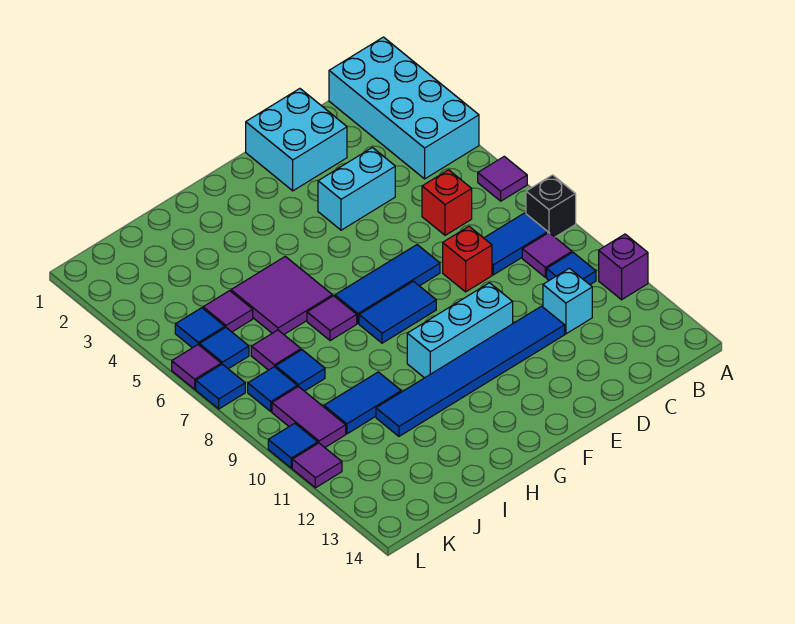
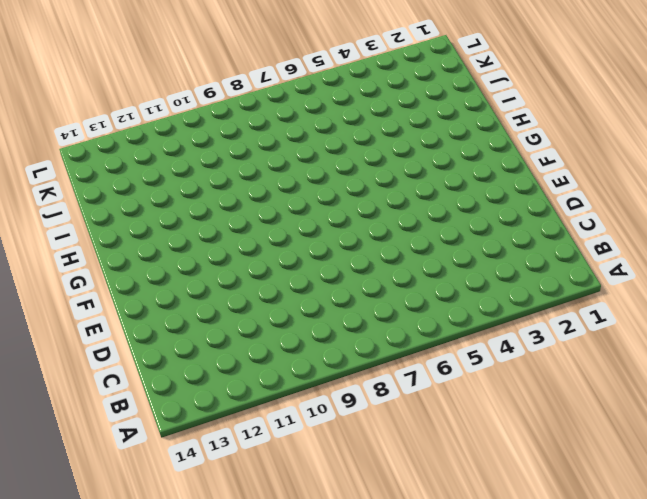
none -> cyan 2x4 brick [329,37,479,179]
none -> purple 1x1 tile [478,156,527,201]
none -> black 1x1 brick [526,175,576,237]
none -> purple 1x1 brick [599,234,648,300]

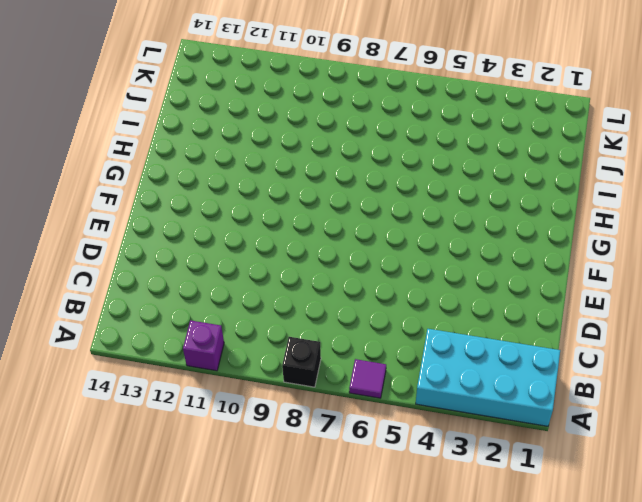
none -> blue 1x2 tile [484,213,548,275]
none -> purple 1x1 tile [522,233,572,277]
none -> blue 1x1 tile [547,253,596,285]
none -> red 1x1 brick [422,170,472,235]

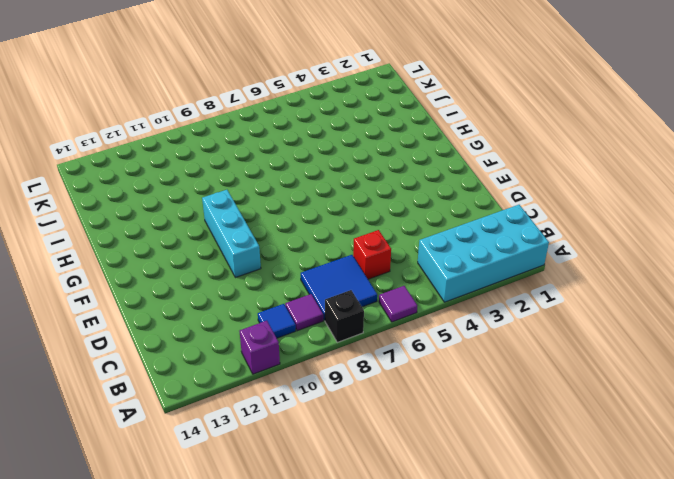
blue 2x2 tile [301,255,377,320] -> blue 1x2 tile [484,213,548,275]
none -> cyan 1x1 brick [543,268,592,334]
none -> cyan 2x2 brick [246,89,347,191]
none -> cyan 1x2 brick [318,148,395,230]
none -> red 1x1 brick [443,226,492,292]

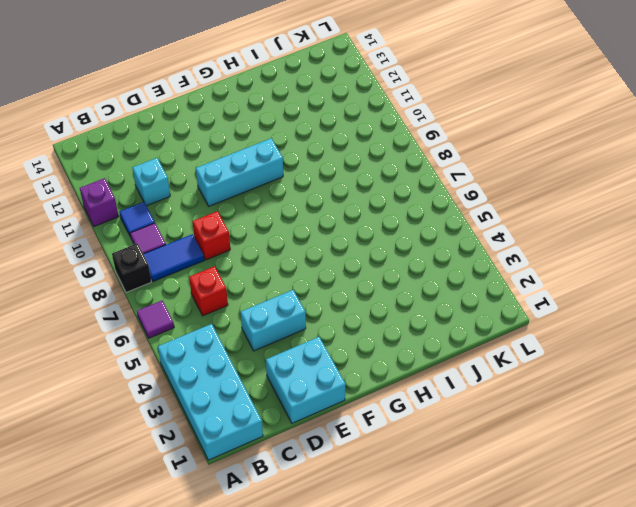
none -> blue 1x6 tile [376,306,565,436]
none -> blue 1x3 tile [335,245,440,323]
none -> blue 1x2 tile [359,281,436,343]
none -> purple 2x2 tile [231,256,332,334]

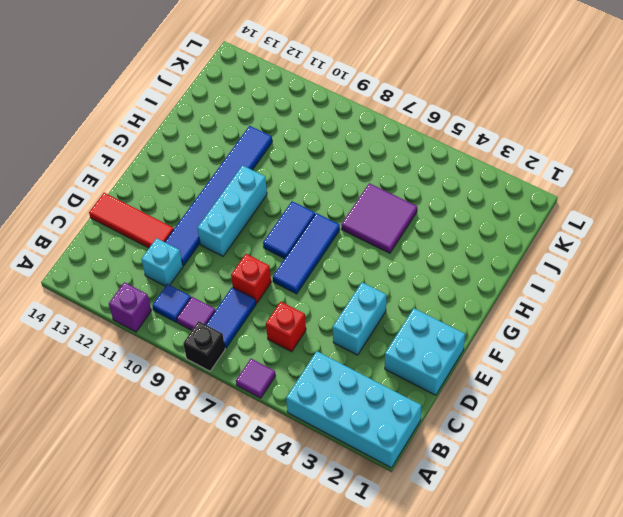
red 1x3 tile [89,193,174,248] -> none
none -> purple 1x1 tile [307,296,357,341]
none -> blue 1x2 tile [324,372,401,434]
none -> purple 1x1 tile [203,291,253,332]
none -> purple 1x1 tile [251,330,301,370]

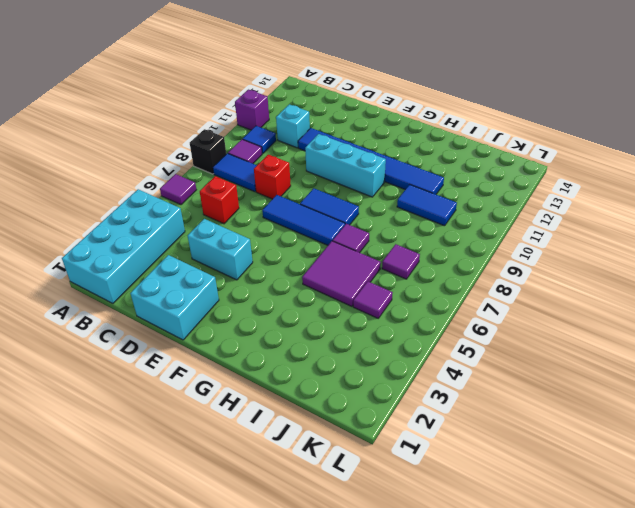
none -> blue 1x1 tile [276,350,325,391]
none -> blue 1x1 tile [175,308,225,348]
none -> blue 1x1 tile [199,328,249,369]
none -> blue 1x1 tile [248,367,297,411]

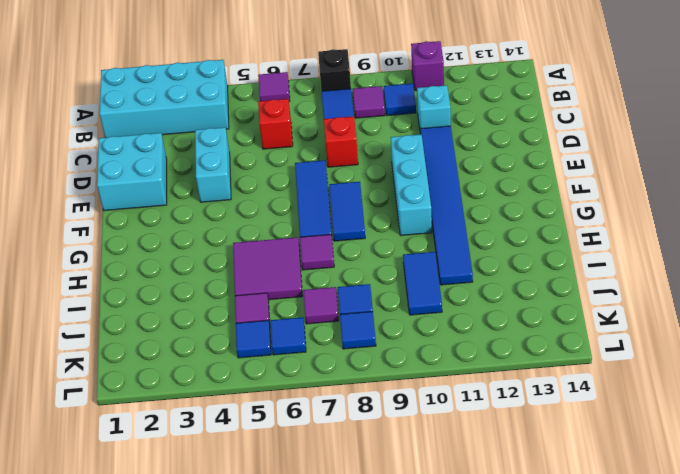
none -> purple 1x2 tile [272,386,346,447]
none -> purple 1x1 tile [172,345,221,389]
none -> blue 1x1 tile [196,364,245,409]
none -> blue 1x1 tile [268,423,318,468]

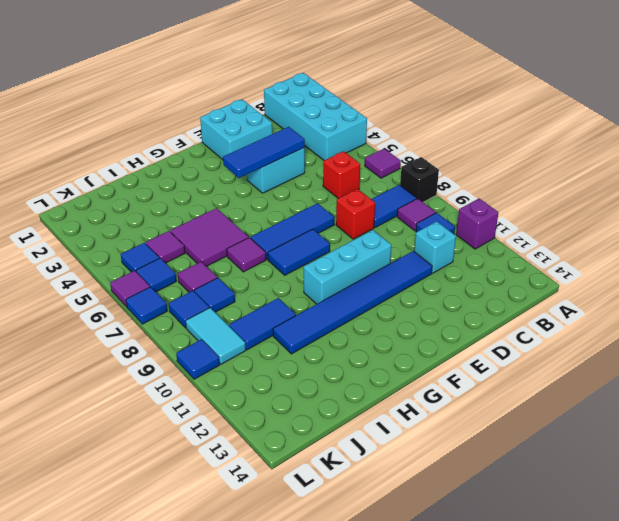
blue 1x3 tile [223,127,305,178] -> none
cyan 1x2 tile [186,308,246,364] -> purple 1x2 tile [272,386,346,447]
none -> purple 1x1 tile [292,443,342,488]

